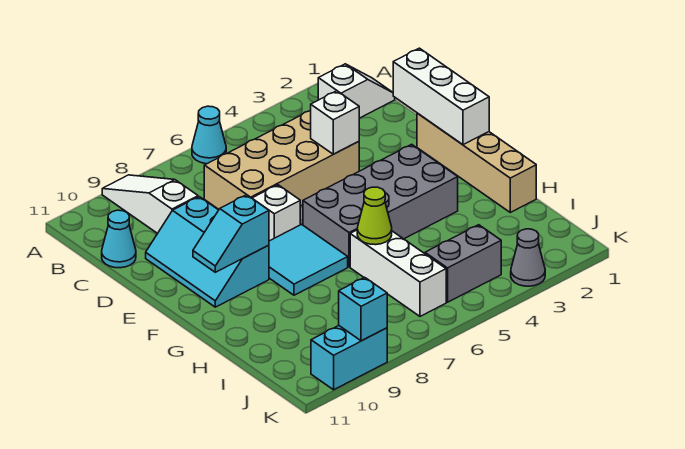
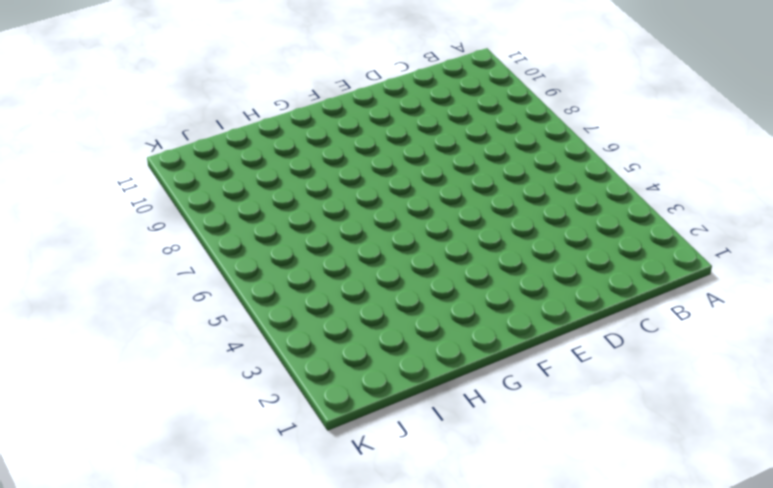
none -> cyan 1x1 cone [192,106,226,164]
none -> white 1x3 slope [102,175,198,233]
none -> white 1x2 slope [318,64,395,118]

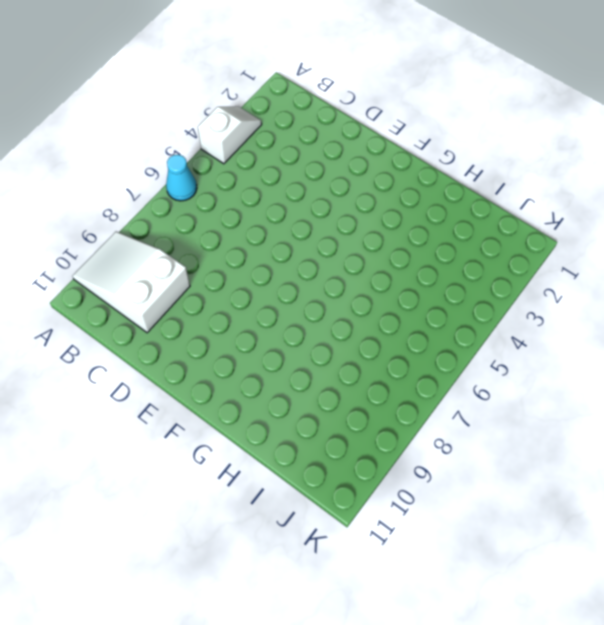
white 1x2 slope [198,106,262,164] -> white 1x2 slope moved to [318,64,395,118]
white 2x3 slope [72,232,190,333] -> white 1x3 slope [102,175,198,233]
none -> tan 2x4 brick [204,110,359,209]
none -> cyan 1x1 cone [102,210,136,268]
none -> cyan 2x3 slope [146,197,269,307]

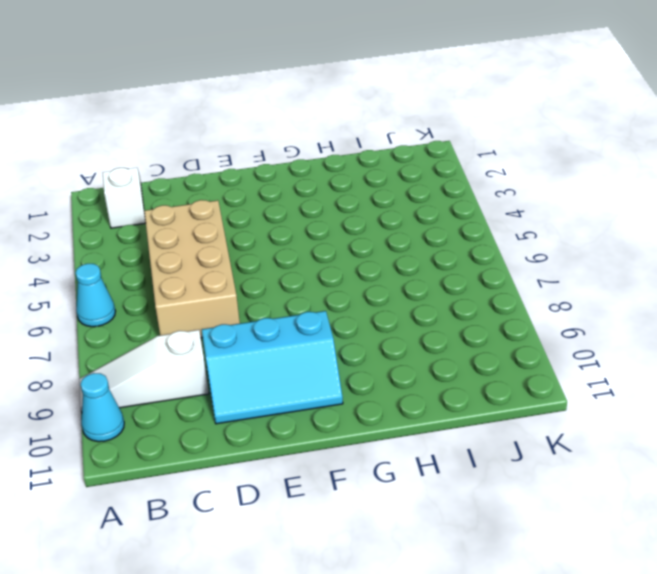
cyan 1x1 cone [80,373,124,442] -> cyan 1x1 cone moved to [102,210,136,268]
none -> tan 1x4 brick [417,113,536,212]
none -> white 1x1 brick [252,185,300,241]
none -> grey 2x4 brick [303,144,458,267]

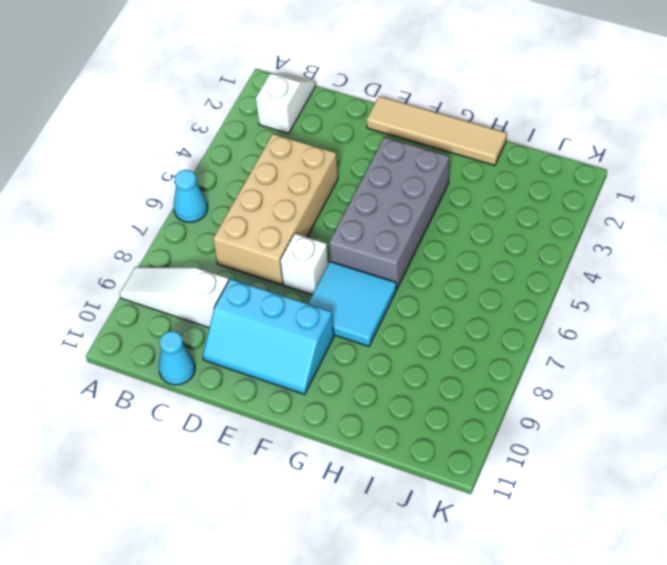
tan 1x4 tile [367,96,507,165] -> tan 1x4 brick [417,113,536,212]
none -> white 1x3 brick [350,230,446,316]
none -> grey 1x2 brick [425,225,501,302]
none -> grey 1x1 cone [511,229,545,286]

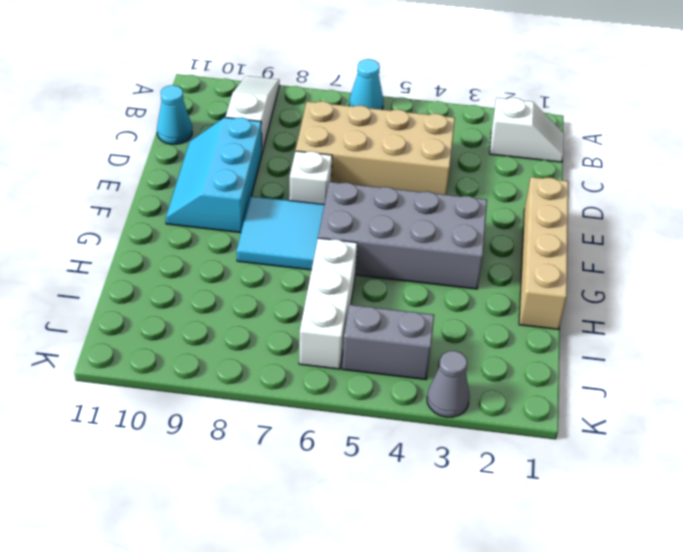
none -> cyan 1x2 brick [311,326,387,390]
none -> white 1x3 brick [393,48,489,145]
none -> white 1x1 brick [311,91,359,154]

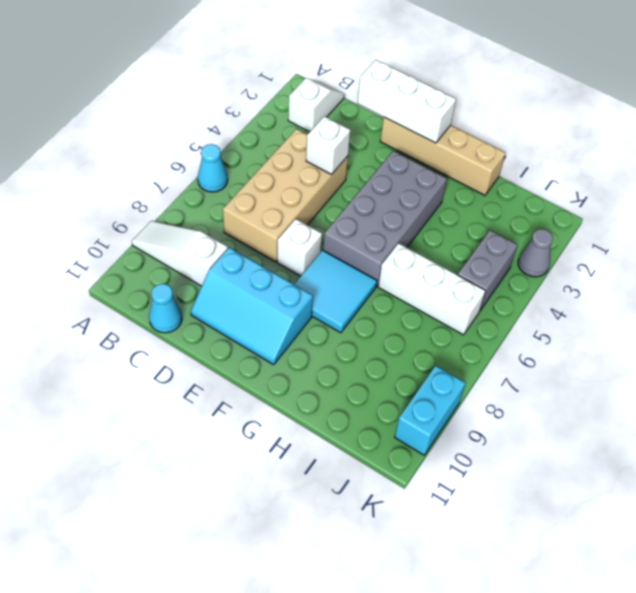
none -> cyan 1x2 slope [193,195,269,272]
none -> lime 1x1 cone [357,187,392,245]
none -> cyan 1x1 brick [339,277,387,341]

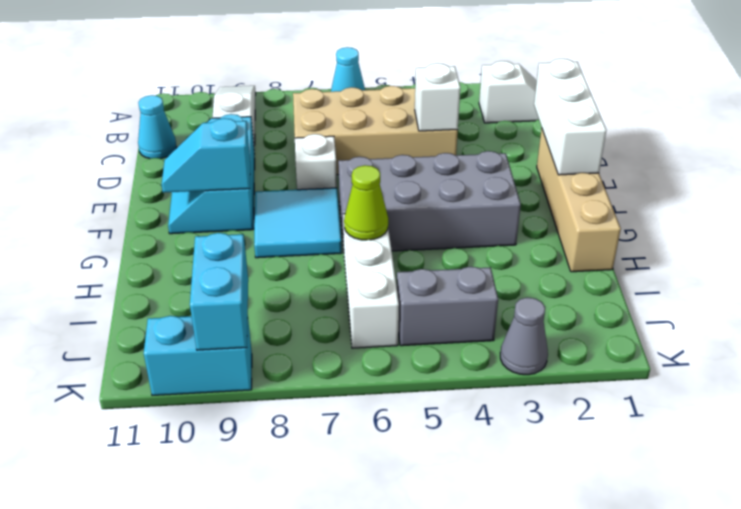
cyan 1x2 brick [190,233,248,350] -> cyan 1x1 brick [339,277,387,341]

